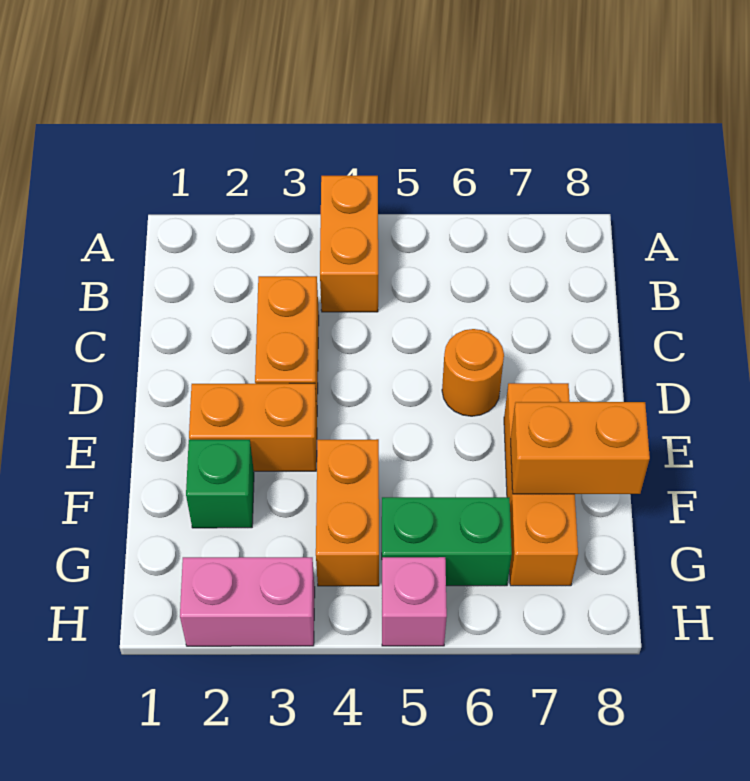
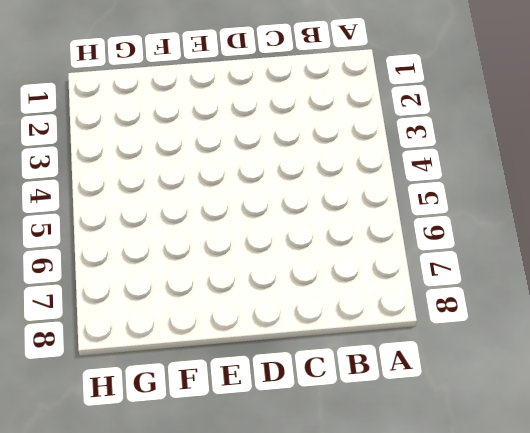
none -> orange 1x2 brick [320,176,378,312]
none -> orange 1x2 brick [255,276,319,407]

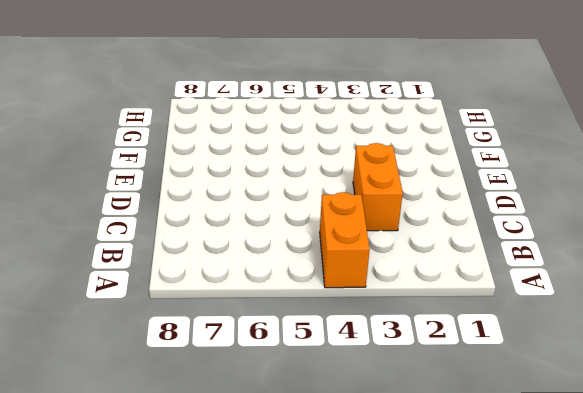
none -> orange 1x1 round brick [442,329,504,416]
none -> orange 1x2 brick [189,383,317,471]

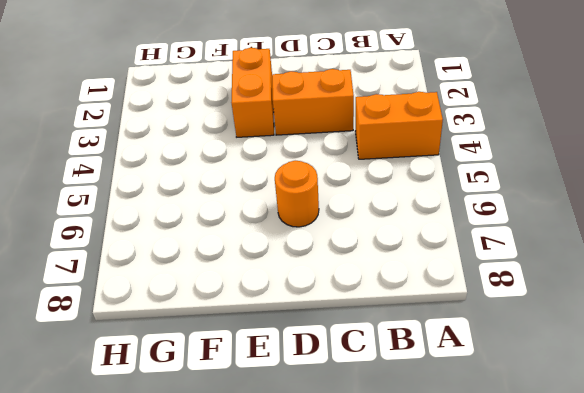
none -> orange 1x3 brick [504,383,578,586]
none -> green 1x1 brick [186,440,254,528]

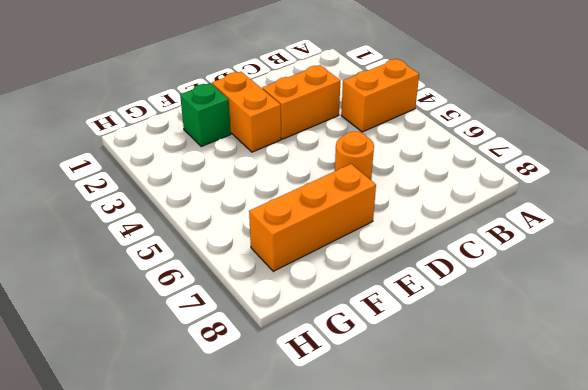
none -> orange 1x2 brick [316,439,379,586]
none -> green 1x2 brick [382,497,512,586]

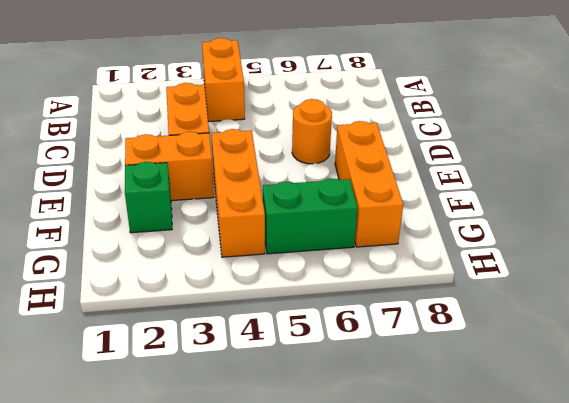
orange 1x3 brick [211,129,265,257] -> orange 1x2 brick [316,439,379,586]
none -> pink 1x2 brick [180,557,315,646]
none -> pink 1x1 brick [382,557,447,646]

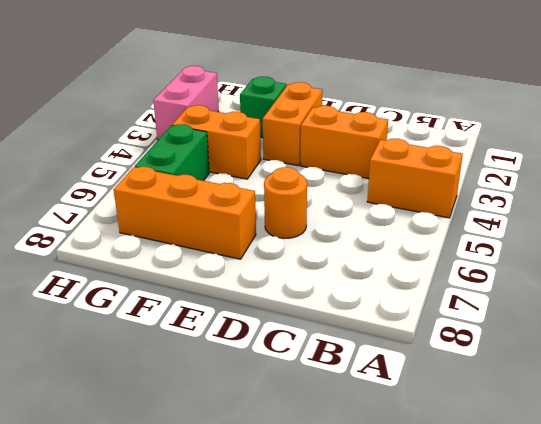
none -> pink 1x1 brick [382,557,447,646]
none -> orange 1x2 brick [511,402,650,494]

